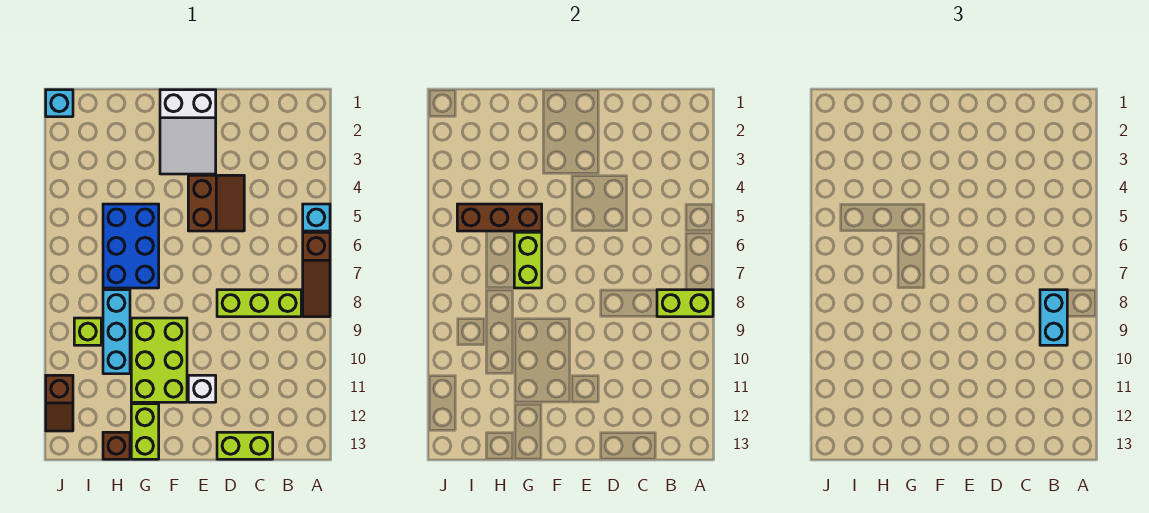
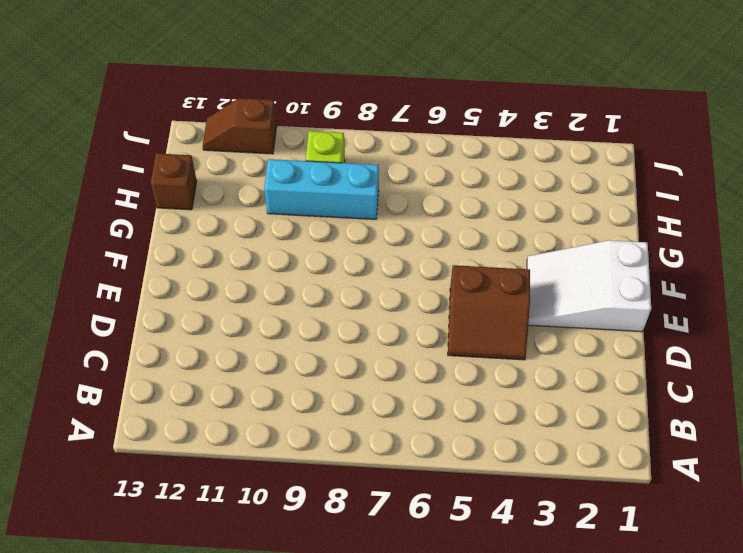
none -> cyan 1x1 brick [303,204,330,231]
none -> brown 1x3 slope [303,232,330,317]
none -> lime 1x3 brick [217,290,301,317]

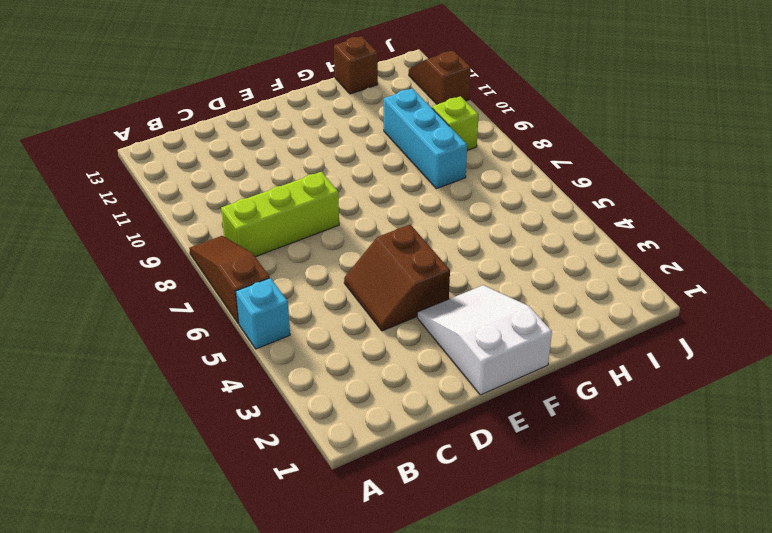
none -> lime 1x2 brick [217,432,273,459]
none -> white 1x1 brick [188,375,216,402]
none -> lime 2x3 brick [131,318,187,402]

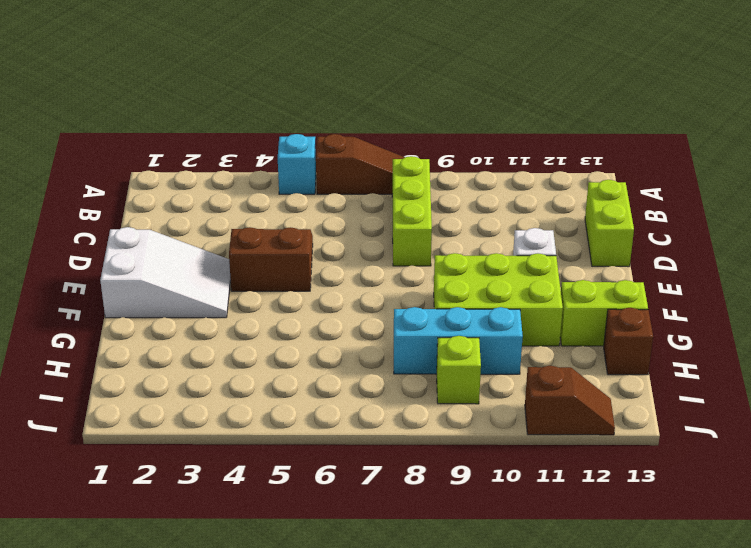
none -> blue 2x3 brick [103,204,159,288]
none -> cyan 1x1 brick [46,90,73,117]
none -> lime 1x2 brick [657,290,713,317]

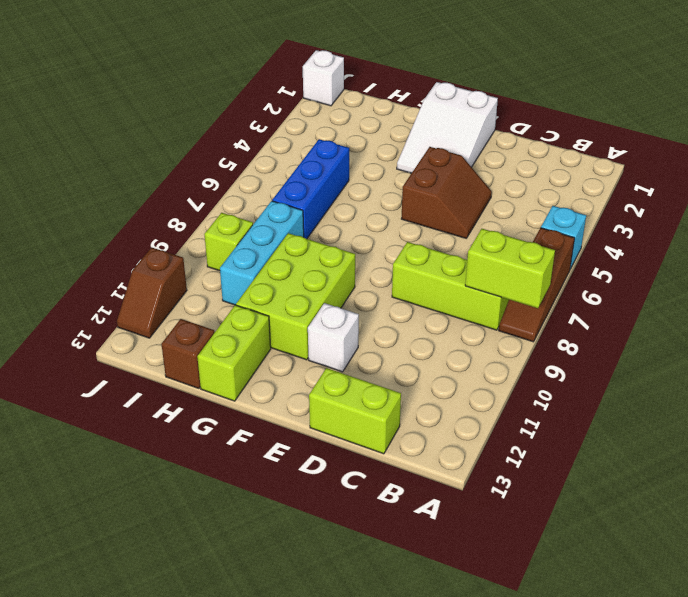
blue 1x3 brick [272,139,349,239] -> blue 2x3 brick [103,204,159,288]
white 1x1 brick [303,50,344,106] -> cyan 1x1 brick [46,90,73,117]
none -> brown 1x3 brick [457,204,542,231]
none -> lime 1x2 brick [514,232,542,288]
none -> cyan 1x2 brick [1040,290,1067,345]

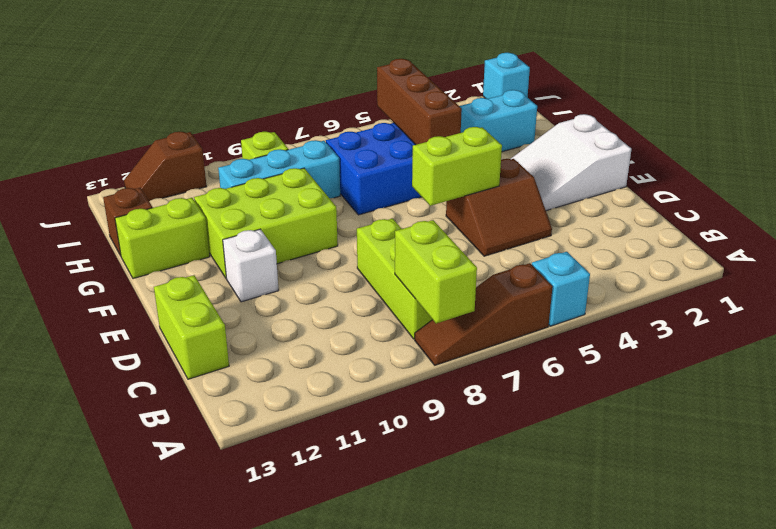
lime 1x2 brick [412,127,502,206] -> lime 1x2 brick moved to [514,232,542,288]
cyan 1x2 brick [460,90,537,152] -> cyan 1x2 brick moved to [1040,290,1067,345]

